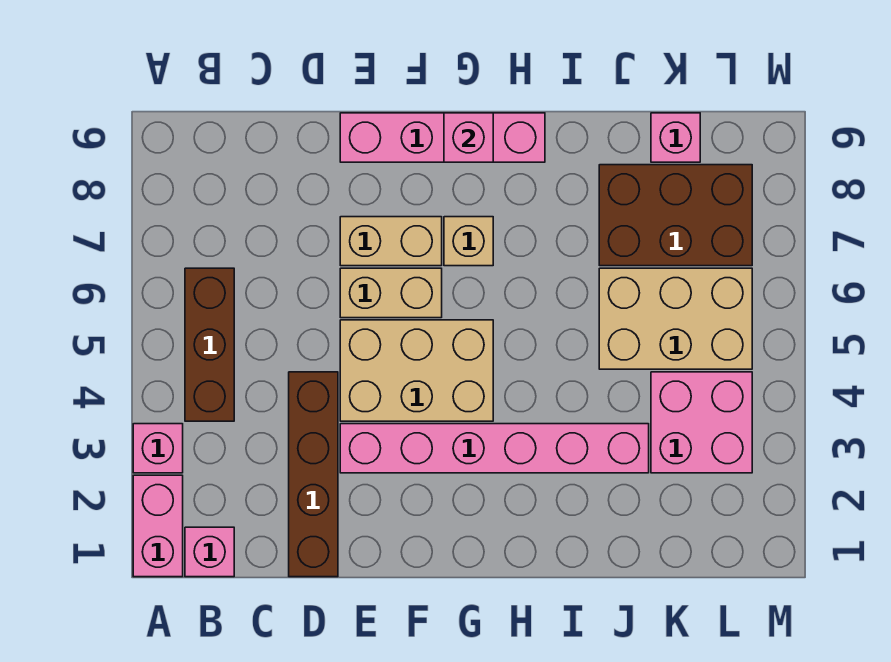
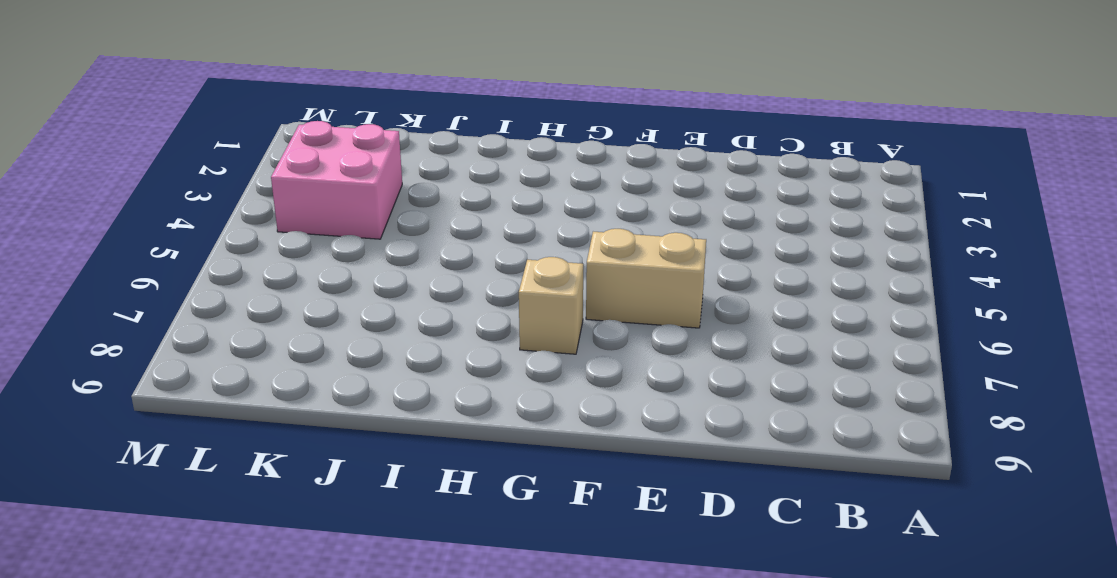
none -> pink 1x2 brick [133,475,183,577]
none -> pink 1x1 brick [133,424,183,473]
none -> pink 1x1 brick [185,527,234,577]

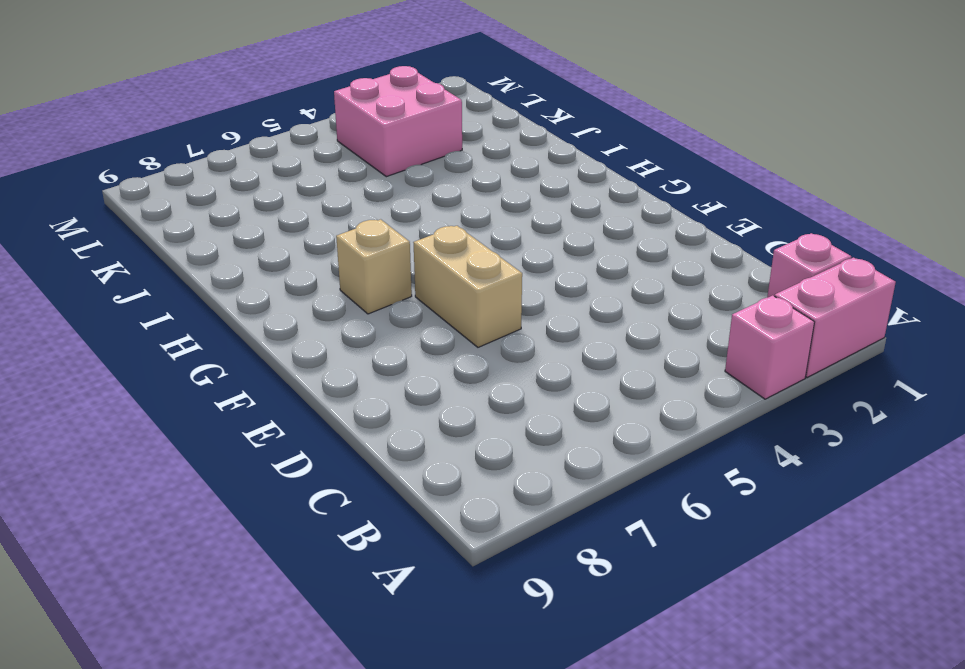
none -> brown 1x3 brick [185,268,234,421]
none -> brown 1x4 brick [289,372,338,577]
none -> pink 1x6 brick [340,424,649,473]

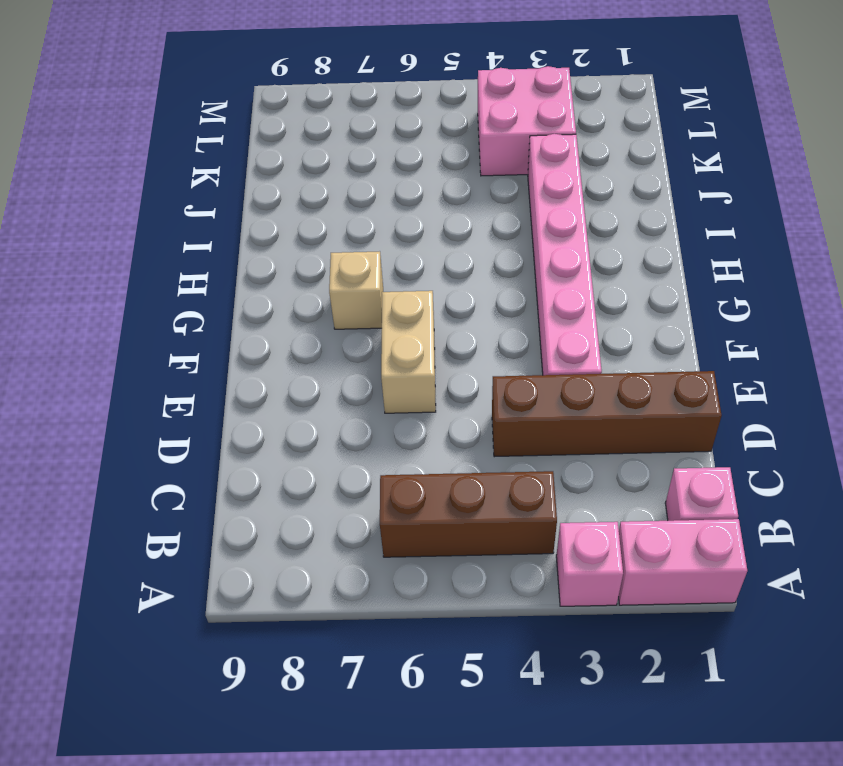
none -> tan 2x3 brick [340,320,493,421]
none -> tan 1x2 brick [340,217,442,266]
none -> pink 1x4 brick [340,113,545,162]

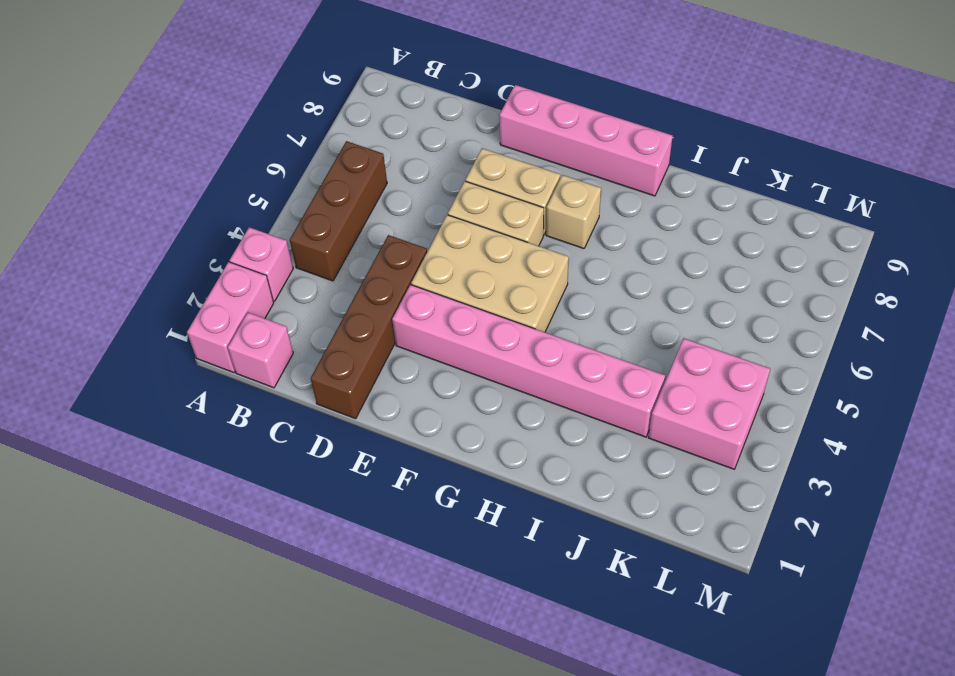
none -> tan 2x3 brick [599,268,752,369]
none -> brown 2x3 brick [599,165,752,266]
none -> pink 1x1 brick [651,113,700,162]

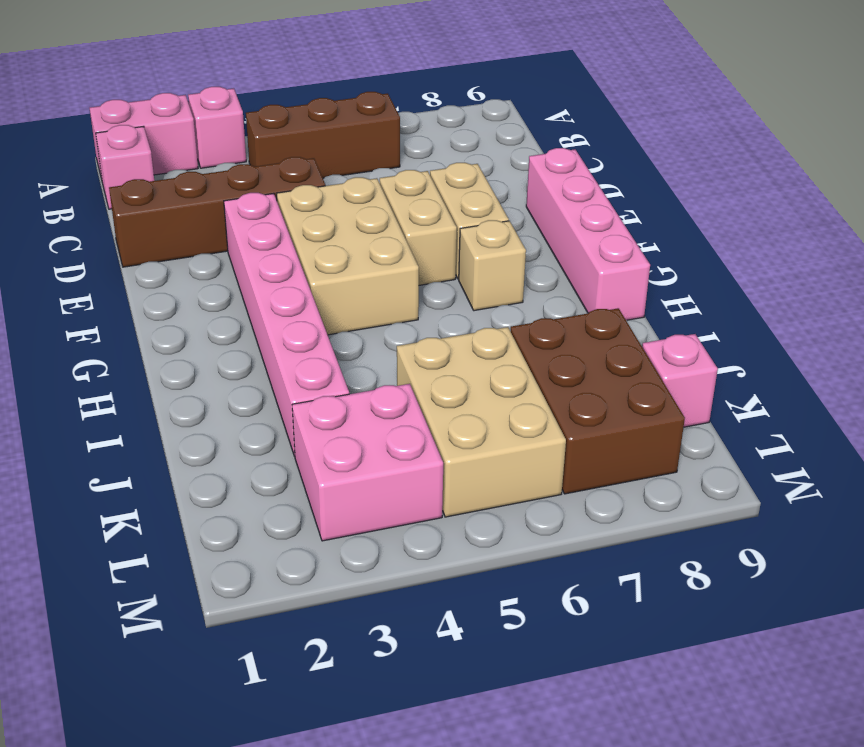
none -> pink 1x1 brick [444,113,493,162]

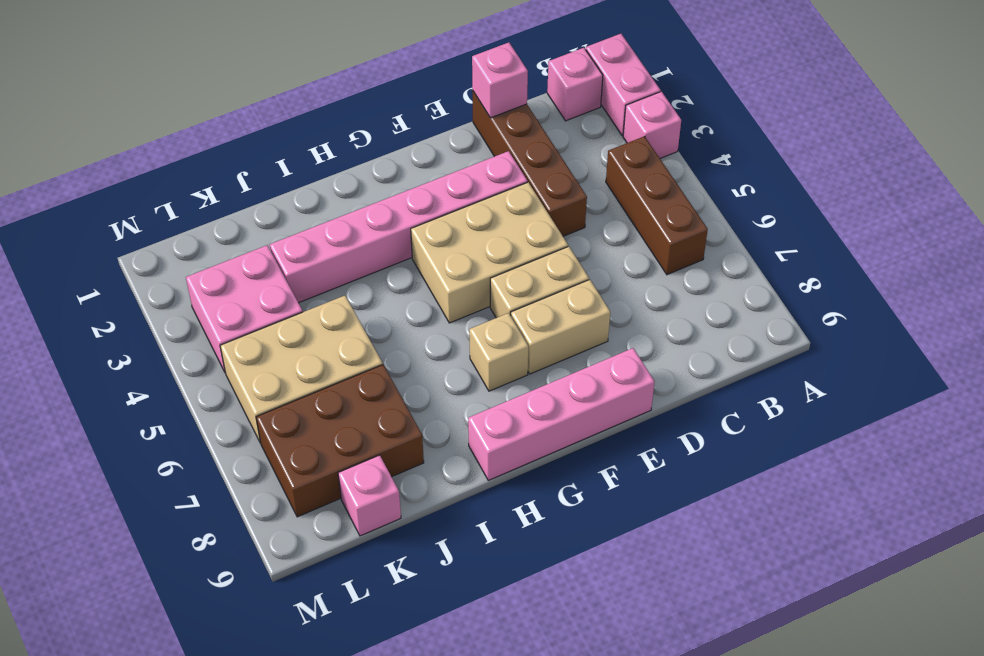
pink 1x1 brick [472,42,528,118] -> pink 1x1 brick moved to [444,113,493,162]

